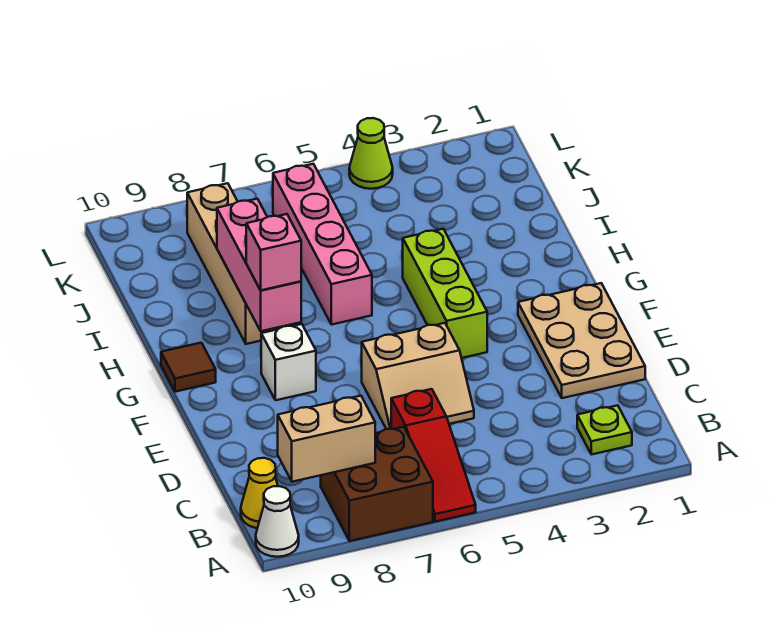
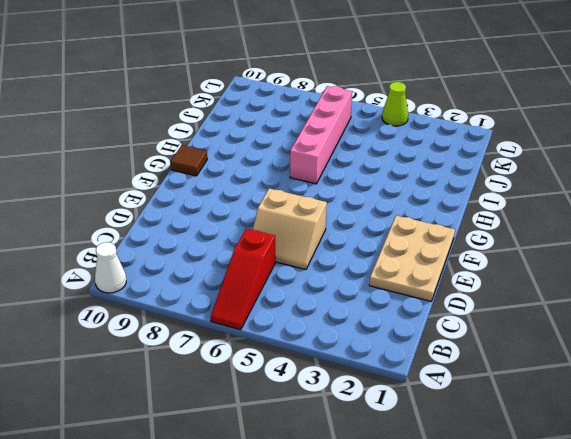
none -> brown 2x2 brick [321,427,433,541]
none -> lime 1x1 plate [577,405,632,455]
none -> yellow 1x1 cone [241,458,278,528]

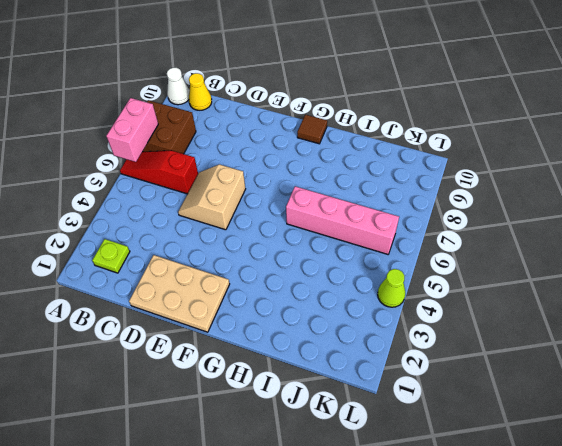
pink 1x2 brick [106,98,158,162] -> none
none -> lime 1x3 brick [403,229,487,358]
none -> white 1x1 brick [261,324,316,400]
none -> tan 1x4 brick [187,183,283,344]

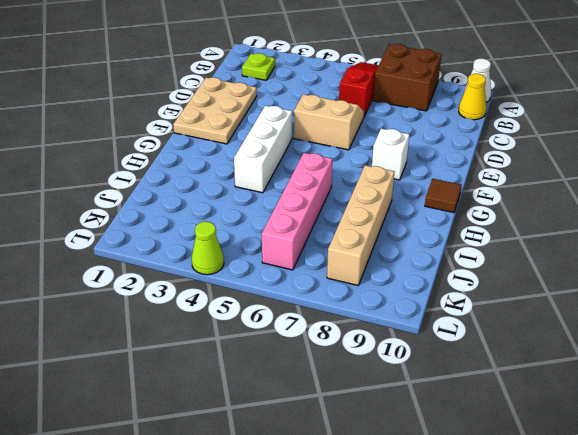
white 1x3 brick [234,106,292,193] -> lime 1x3 brick [403,229,487,358]
none -> tan 1x2 brick [278,396,375,482]
none -> pink 1x3 brick [217,199,301,331]
none -> pink 1x1 brick [246,214,301,290]

